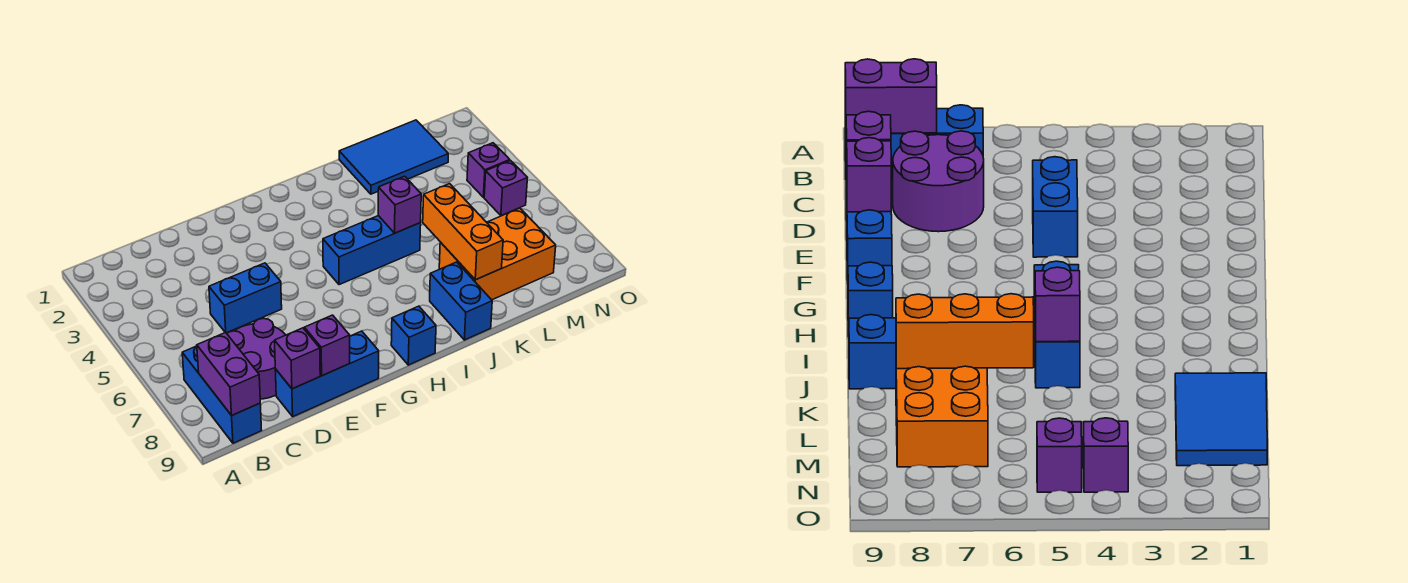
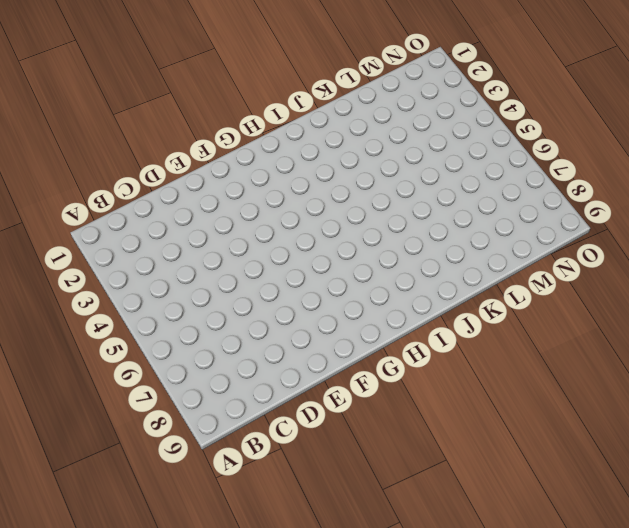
none -> blue 1x3 brick [182,346,262,443]
none -> purple 2x2 round brick [227,318,285,399]
none -> blue 1x2 brick [209,263,282,333]

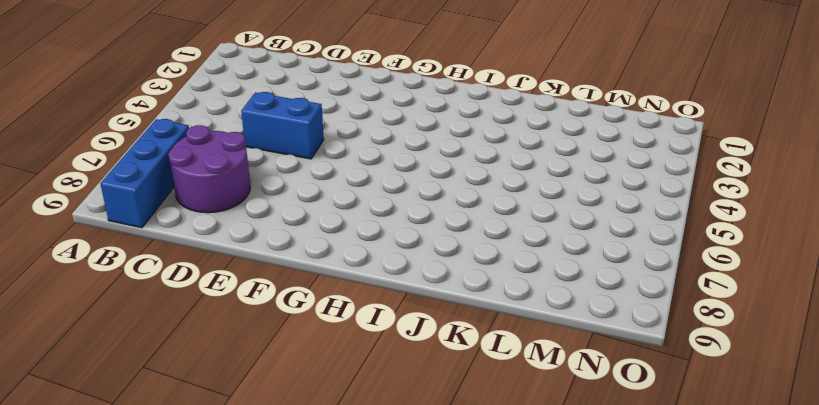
none -> blue 1x3 brick [275,331,379,417]
none -> blue 1x3 brick [323,216,421,285]
none -> blue 1x1 brick [391,306,436,365]

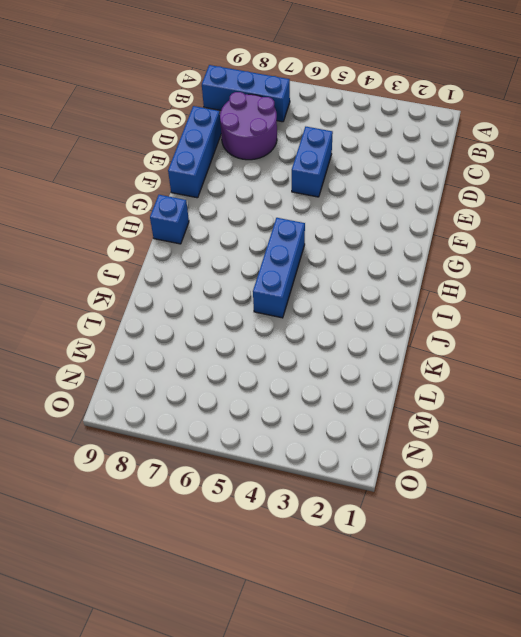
none -> blue 1x2 brick [430,262,492,340]
none -> blue 2x3 tile [339,120,448,194]
none -> orange 2x3 brick [439,208,556,300]

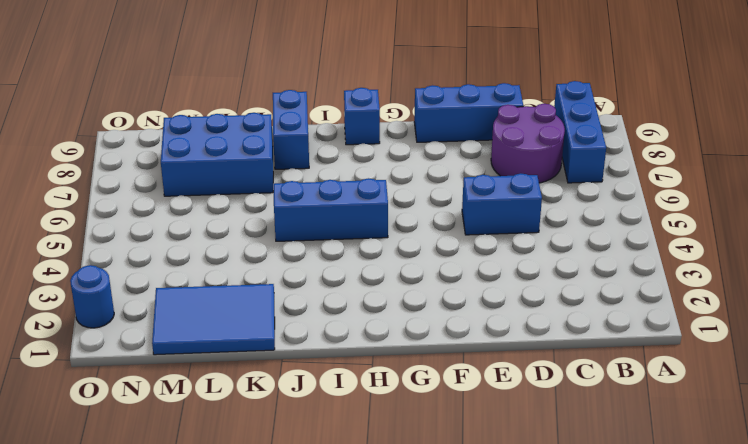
blue 2x3 brick [161,113,273,196] -> orange 2x3 brick [439,208,556,300]
blue 1x1 round brick [70,265,114,328] -> none
none -> purple 1x1 brick [467,143,510,197]
none -> purple 1x1 brick [484,161,527,215]
none -> purple 1x2 brick [197,332,260,415]

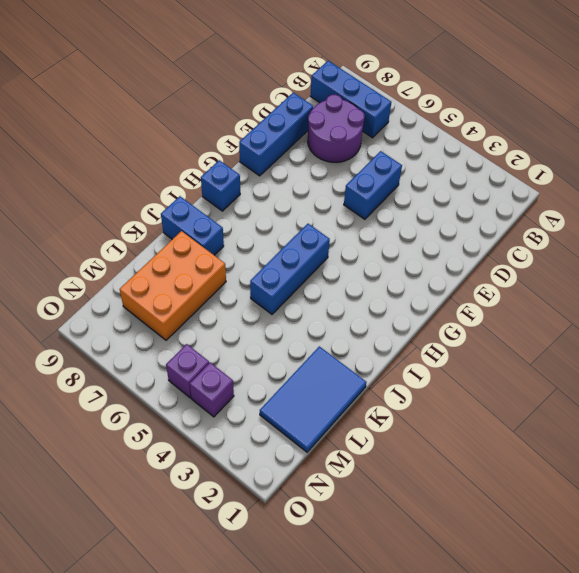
none -> purple 1x2 brick [197,332,260,415]
none -> purple 1x1 brick [275,328,320,389]
none -> purple 1x1 brick [304,315,350,376]

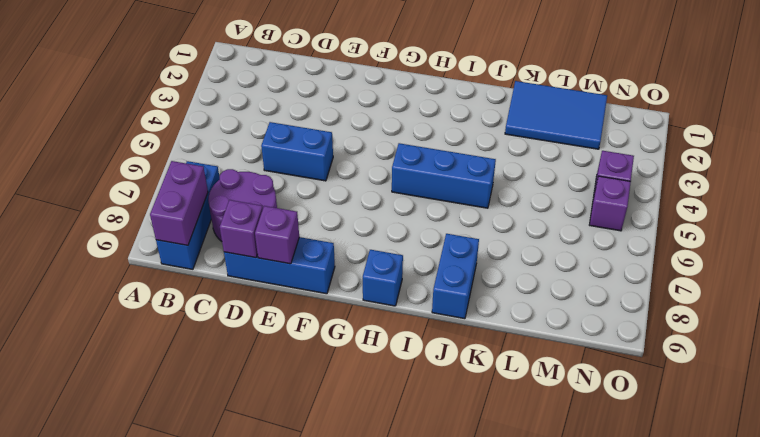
none -> orange 2x3 brick [439,208,556,300]
none -> purple 1x1 brick [378,176,421,233]
none -> orange 1x3 brick [423,184,503,280]

